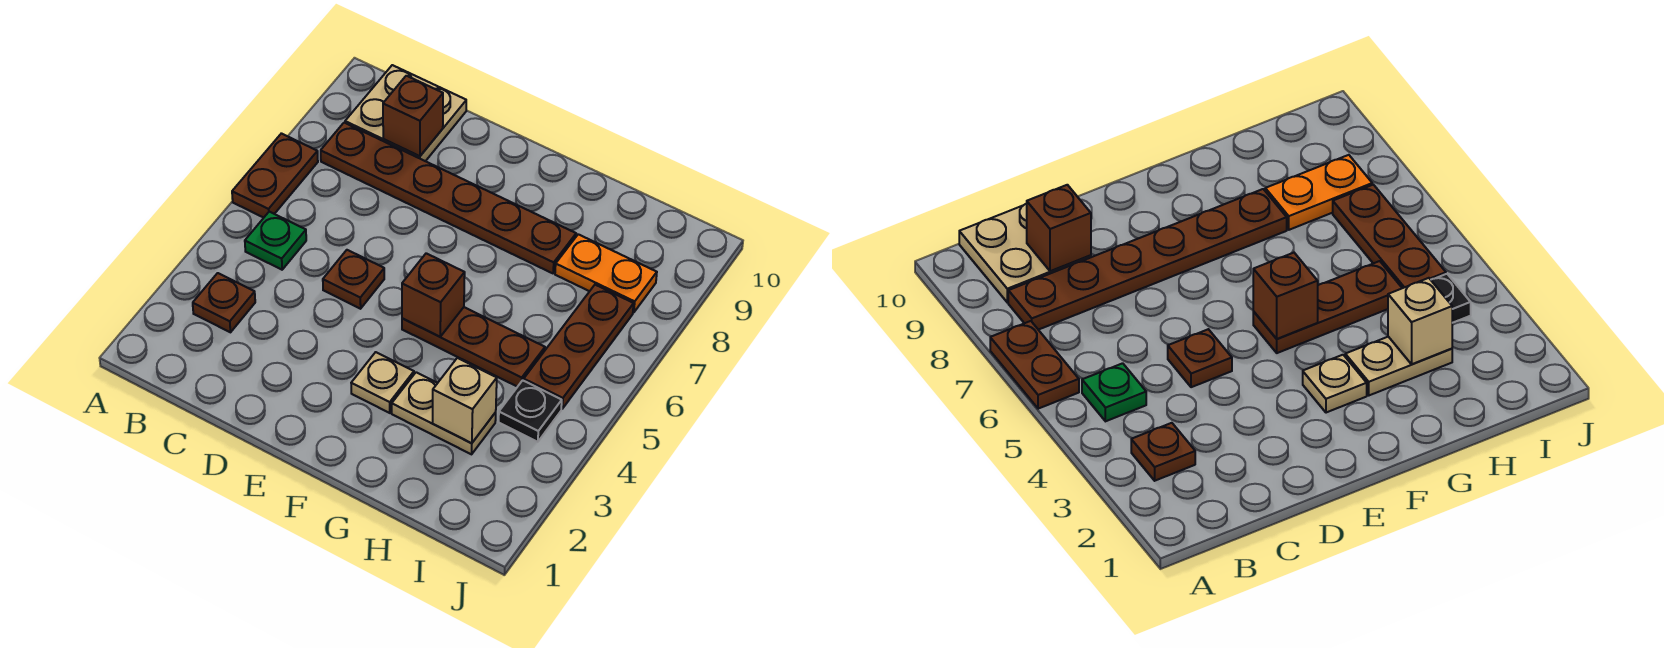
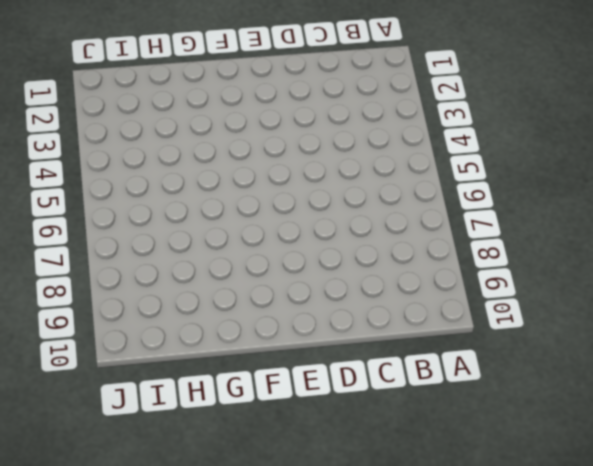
none -> brown 1x2 plate [232,133,318,218]
none -> brown 1x1 plate [193,273,255,332]
none -> green 1x1 plate [245,212,306,270]

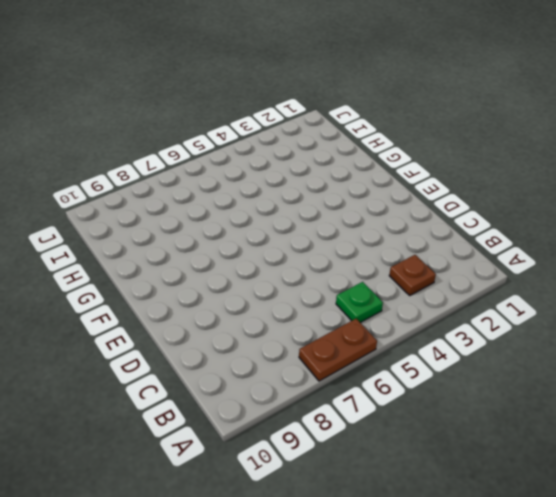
none -> brown 1x6 plate [321,123,576,273]
none -> tan 2x2 plate [345,65,466,161]
none -> brown 1x1 plate [323,250,384,309]

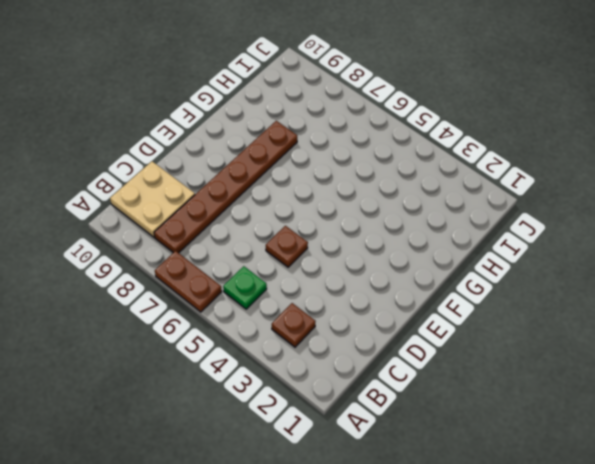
none -> tan 1x1 plate [351,352,414,413]
none -> brown 1x3 plate [402,307,545,387]
none -> tan 1x2 plate [392,372,496,454]

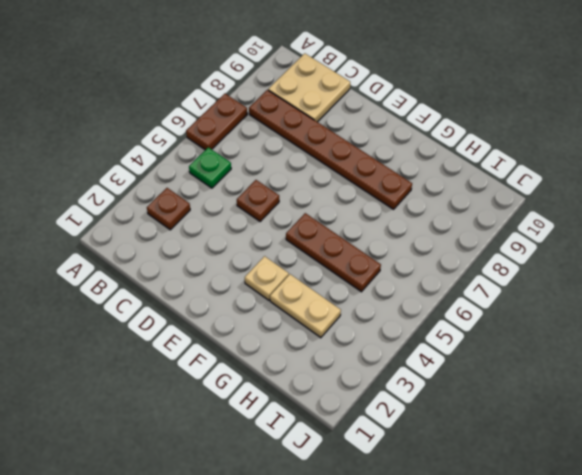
none -> orange 1x2 plate [555,234,657,313]
none -> black 1x1 plate [499,380,562,442]
none -> brown 1x3 plate [524,285,634,409]

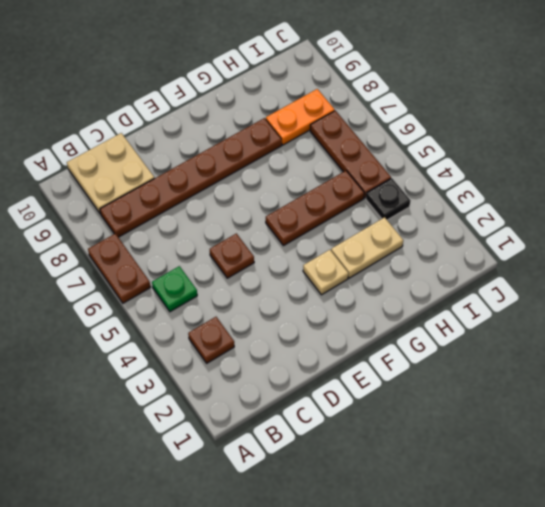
none -> brown 1x1 brick [383,76,443,156]
none -> brown 1x1 brick [402,253,465,337]
none -> tan 1x1 brick [433,358,497,443]

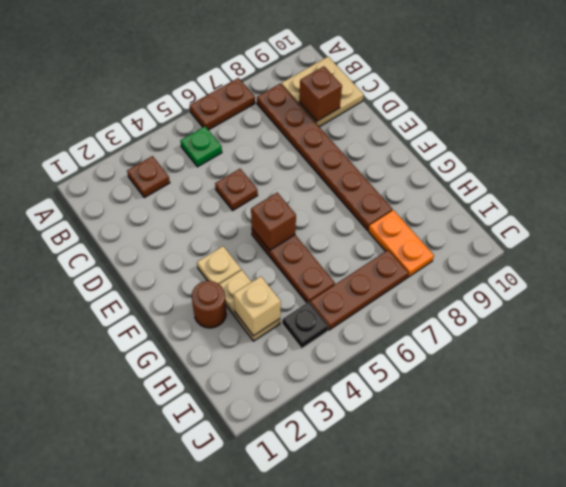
brown 1x1 round brick [192,281,226,328] -> none

